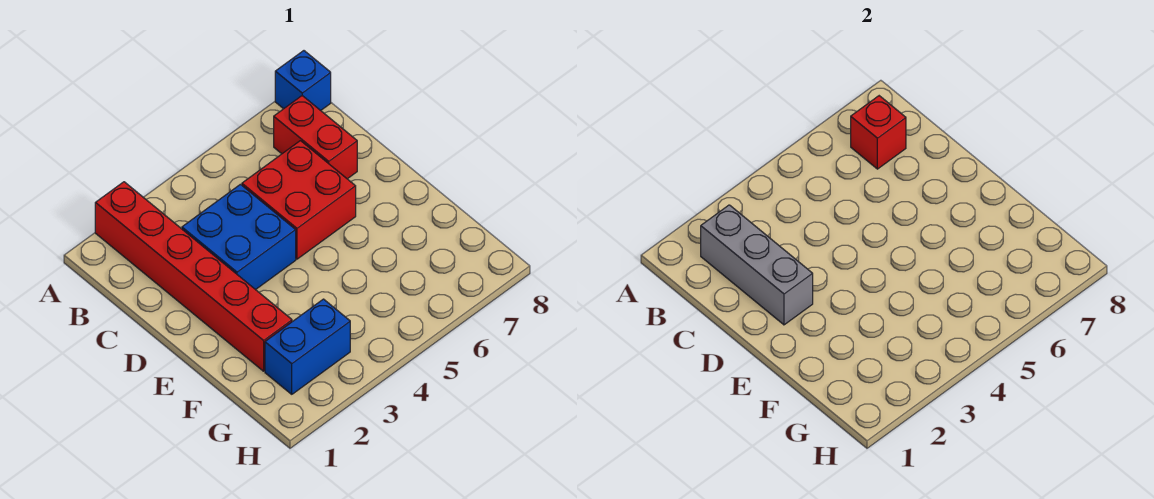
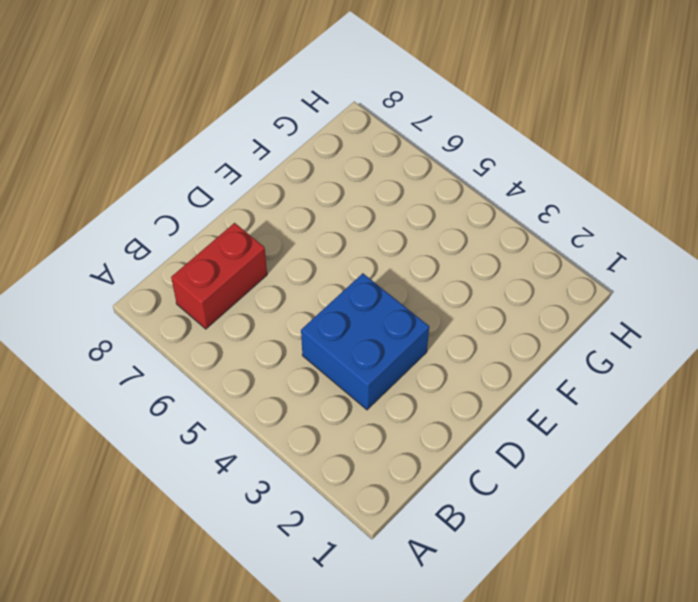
none -> red 1x6 brick [95,182,292,371]
none -> blue 1x1 brick [275,51,331,110]

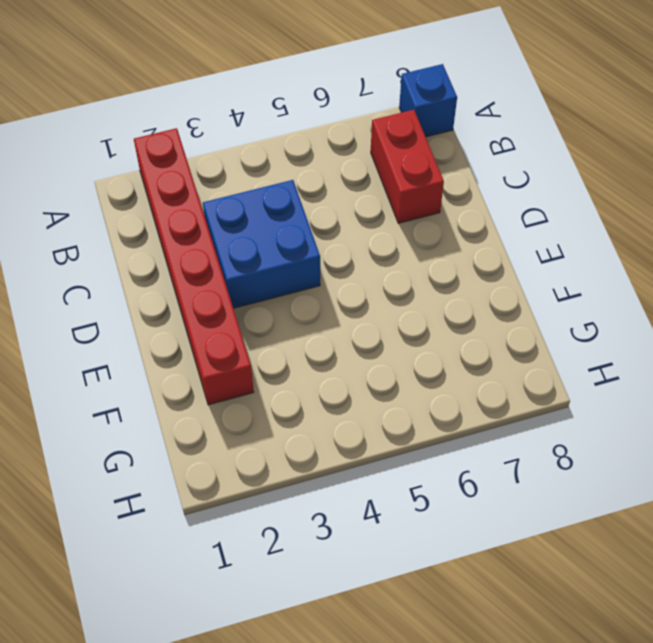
none -> red 2x2 brick [242,141,356,259]
none -> blue 1x2 brick [265,299,350,394]

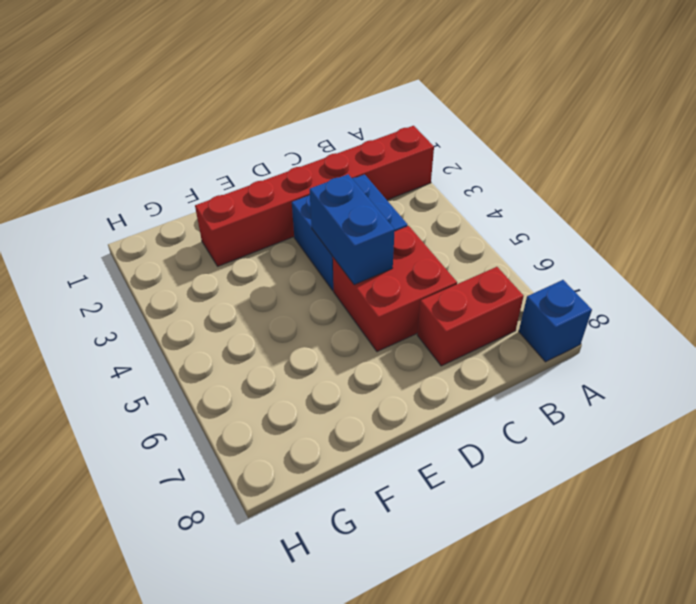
blue 1x2 brick [310,174,395,285] -> blue 1x2 brick moved to [265,299,350,394]
none -> grey 1x3 brick [701,205,813,325]
none -> red 1x1 brick [851,96,906,169]

